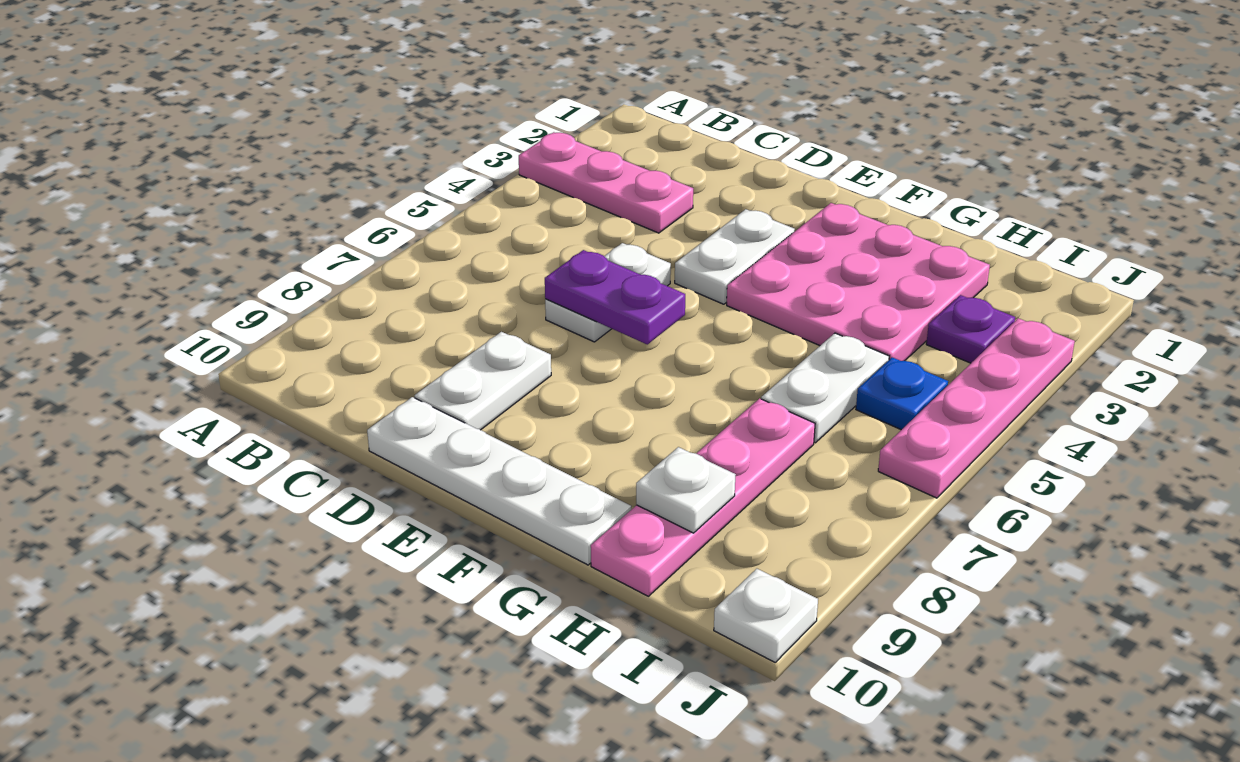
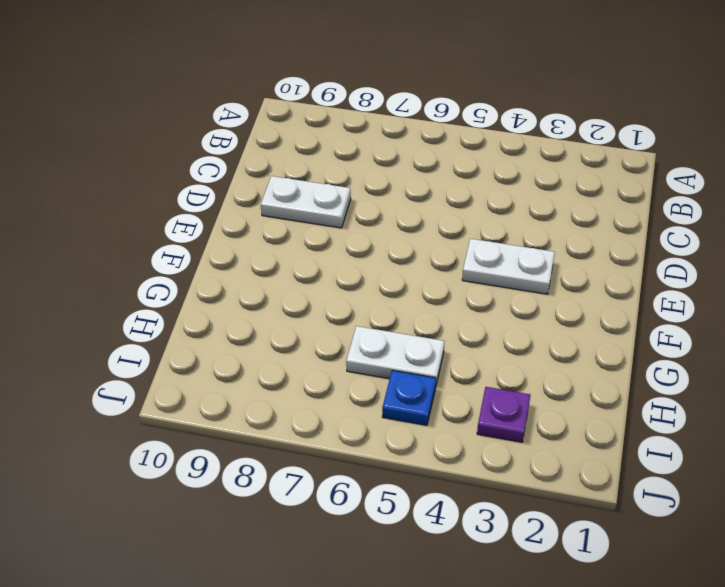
none -> pink 1x3 plate [519,132,693,233]
none -> white 1x2 plate [545,243,671,342]
none -> white 1x4 plate [367,397,631,565]

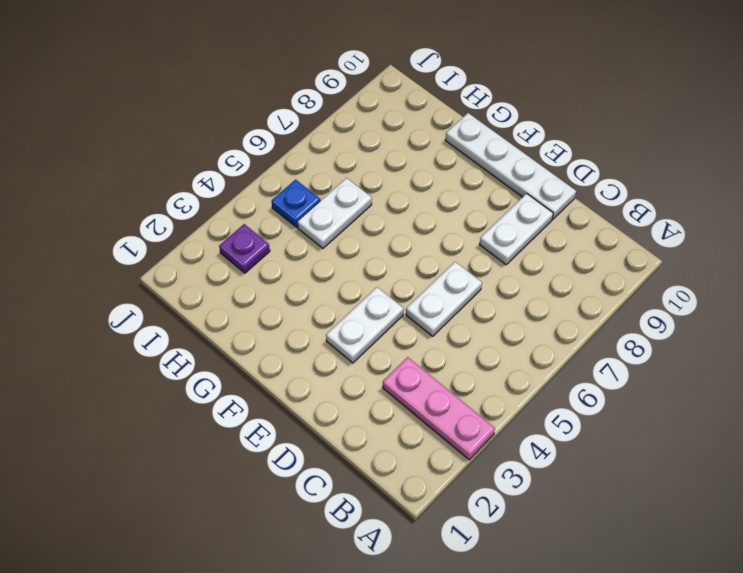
none -> pink 3x3 plate [727,203,990,361]
none -> pink 1x4 plate [591,398,815,596]
none -> pink 1x4 plate [878,318,1075,498]

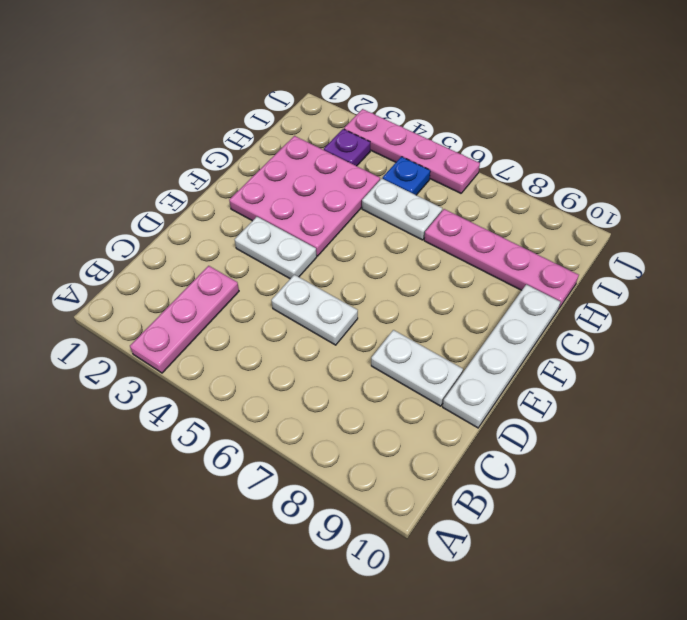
none -> white 1x1 plate [714,569,818,662]
none -> purple 1x2 plate [545,250,685,344]
none -> white 1x1 plate [636,447,736,533]

